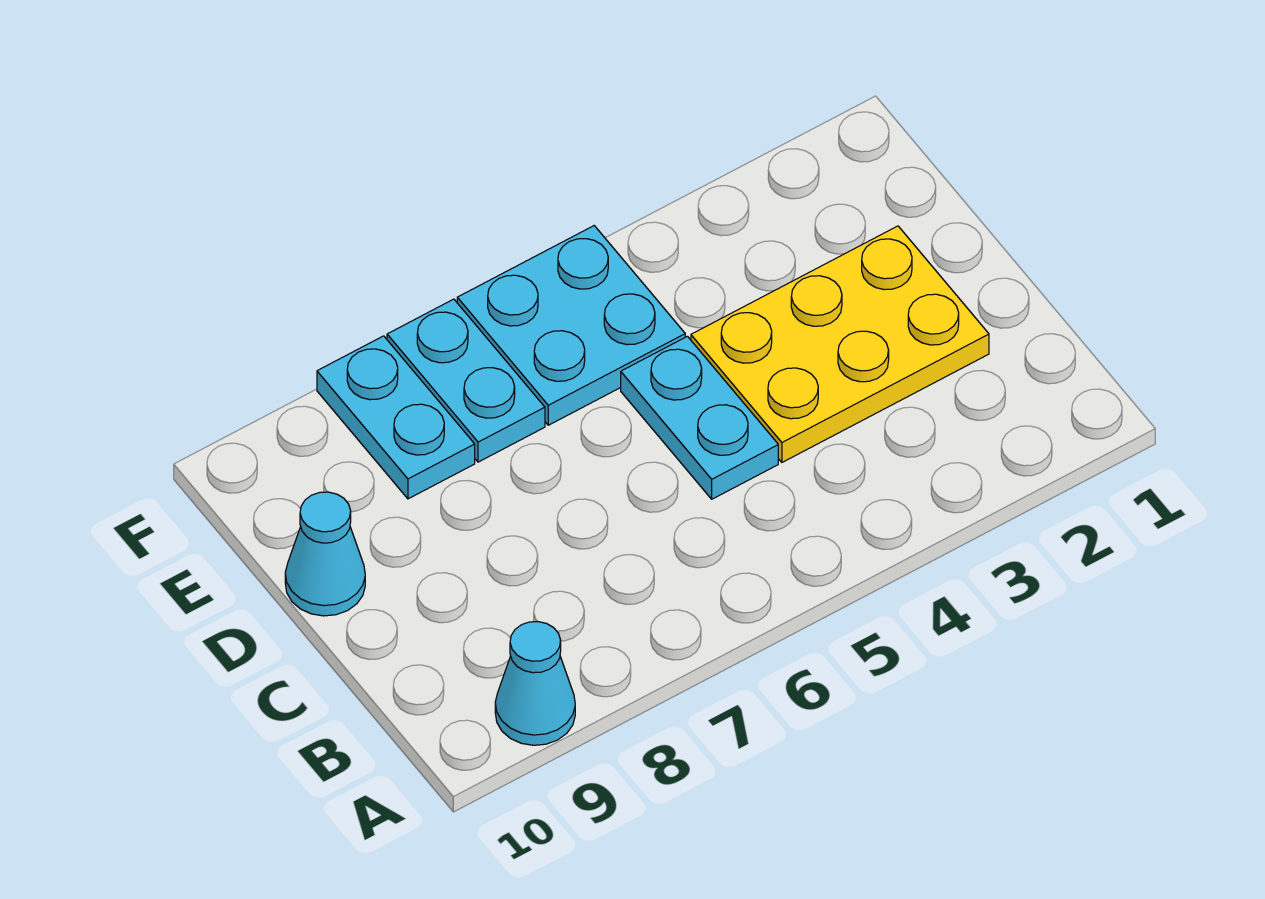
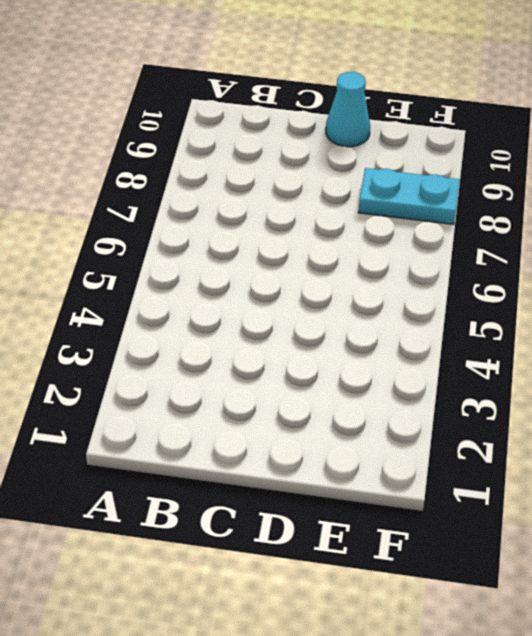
none -> cyan 1x1 cone [495,622,575,745]
none -> yellow 2x3 plate [691,226,989,462]

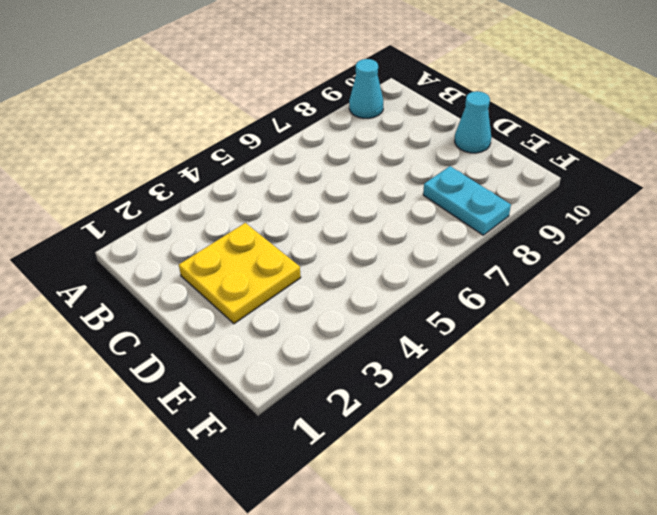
yellow 2x2 plate [179,223,301,324] -> yellow 2x3 plate [691,226,989,462]
none -> cyan 1x2 plate [621,336,778,499]
none -> cyan 2x2 plate [457,226,685,425]

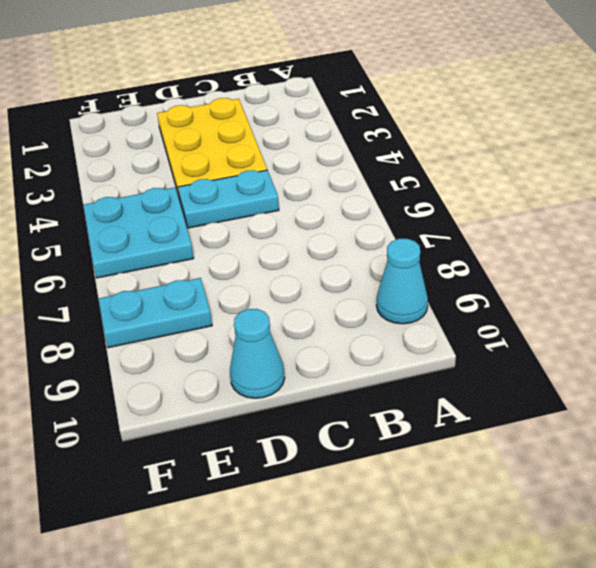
none -> cyan 1x2 plate [387,299,545,462]

